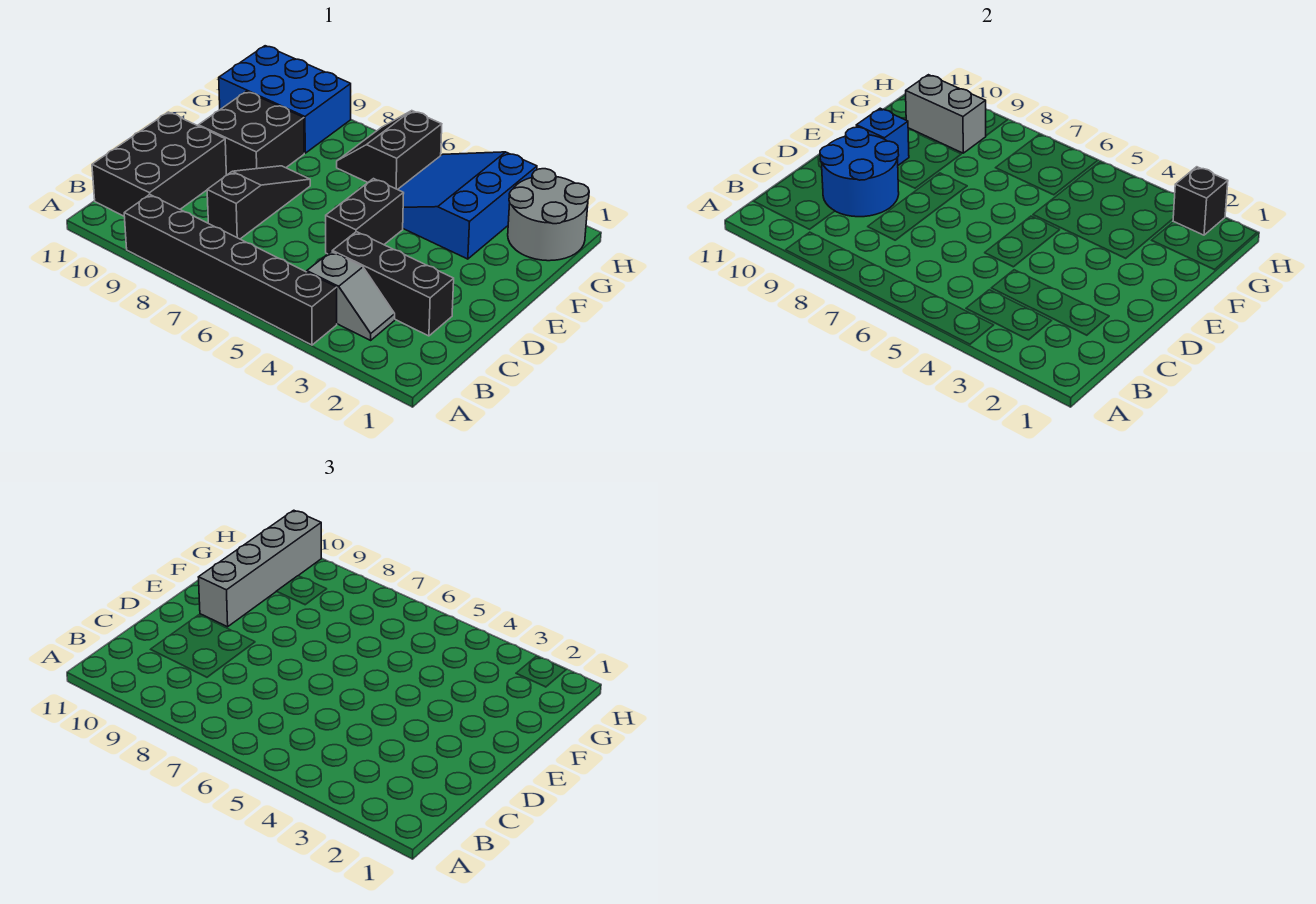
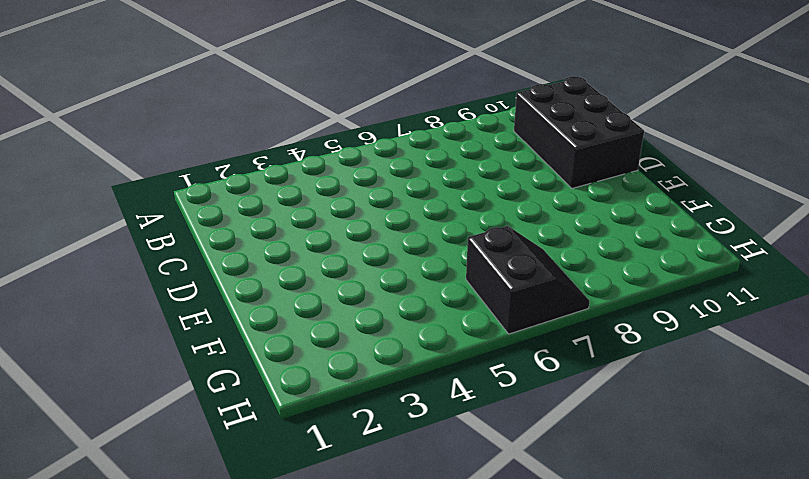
none -> black 1x6 brick [124,195,337,345]
none -> grey 1x2 slope [307,252,395,340]
none -> black 1x3 brick [332,232,454,336]

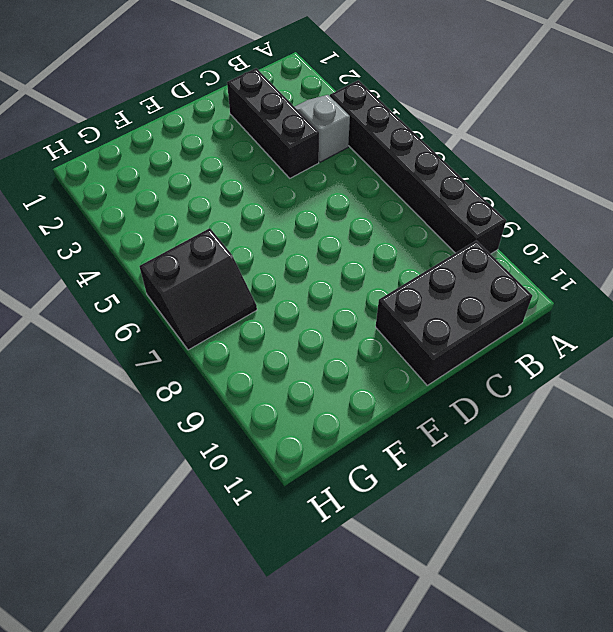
none -> black 1x3 slope [207,166,310,239]
none -> black 1x2 brick [326,179,404,254]
none -> black 2x2 brick [199,91,304,175]

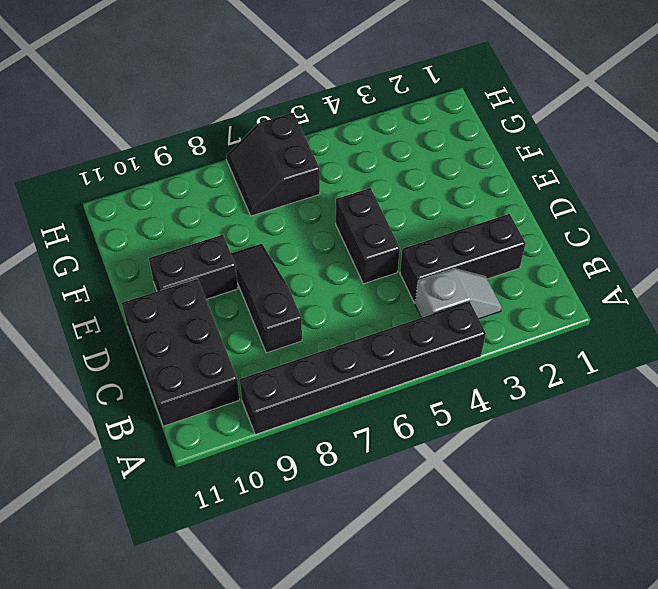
black 1x2 brick [149,235,238,299] -> black 2x2 brick [199,91,304,175]
none -> blue 3x3 slope [398,152,537,259]
none -> grey 2x2 round brick [508,169,589,261]
none -> blue 2x3 brick [219,46,351,153]

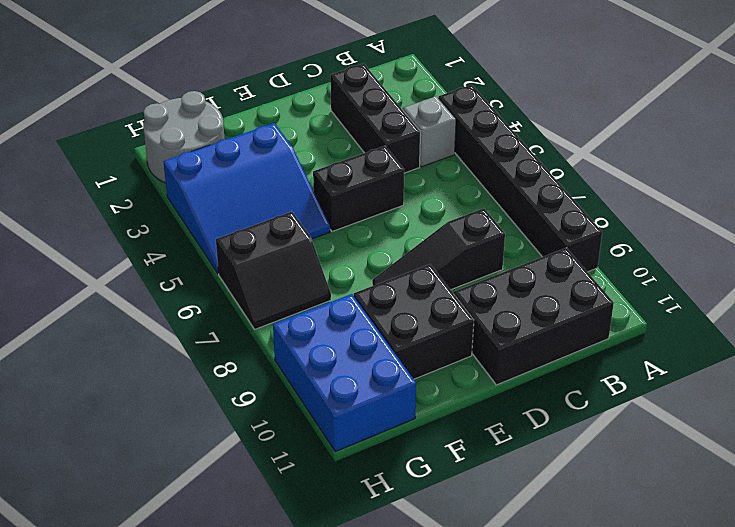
none -> blue 2x2 round brick [820,127,899,217]
none -> blue 1x1 brick [857,108,909,165]
none -> grey 1x2 brick [906,75,986,153]

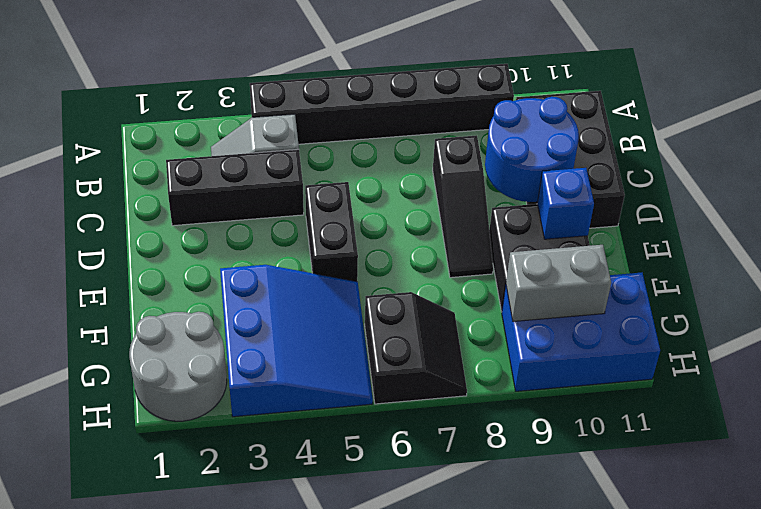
none -> black 1x1 brick [1173,167,1228,235]
none -> grey 1x4 brick [199,510,321,627]

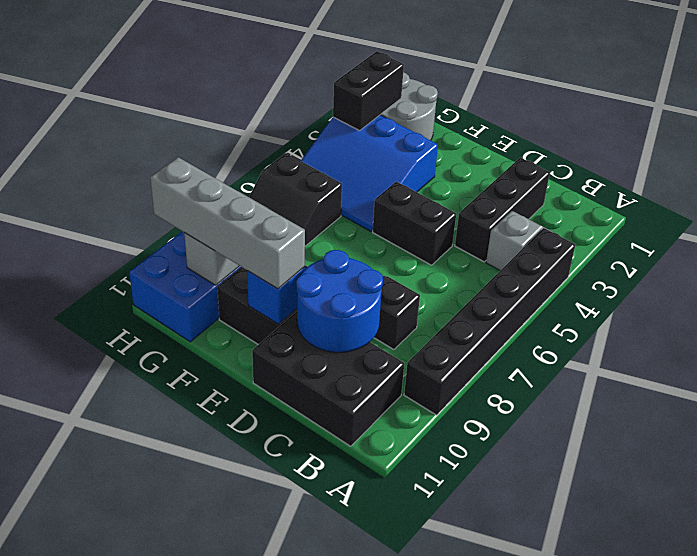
black 1x2 brick [333,51,404,131] -> black 1x1 brick [1173,167,1228,235]

